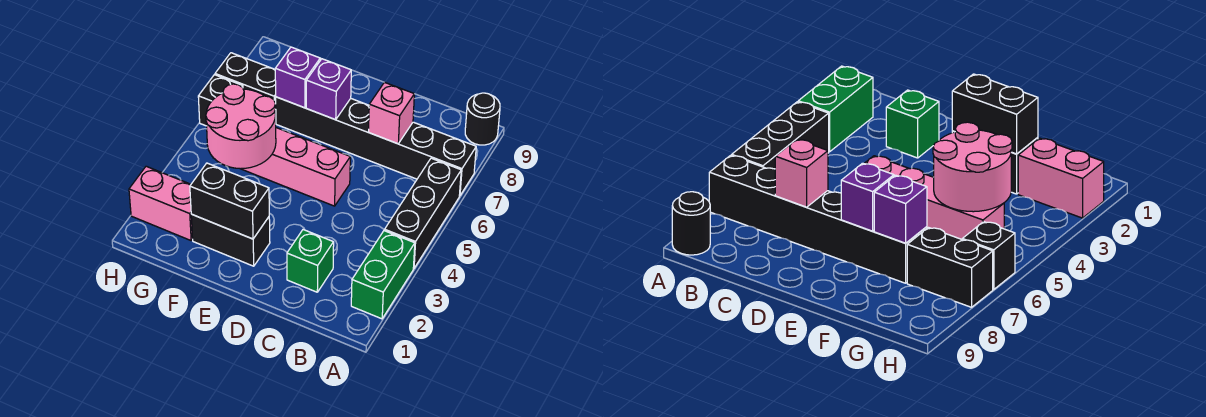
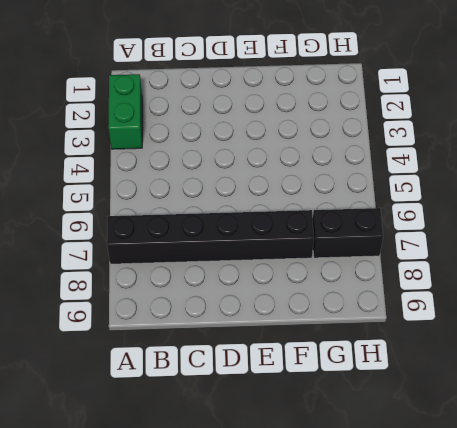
none -> black 1x3 brick [385,158,461,268]
none -> black 1x1 round brick [465,93,500,145]
none -> green 1x1 brick [287,230,334,292]

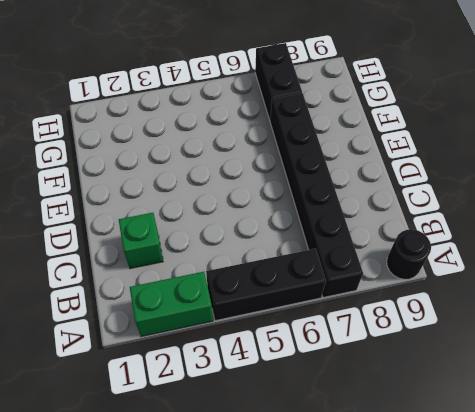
none -> pink 1x4 brick [241,128,350,206]
none -> black 1x2 brick [191,214,270,266]
none -> pink 1x2 brick [129,166,193,240]

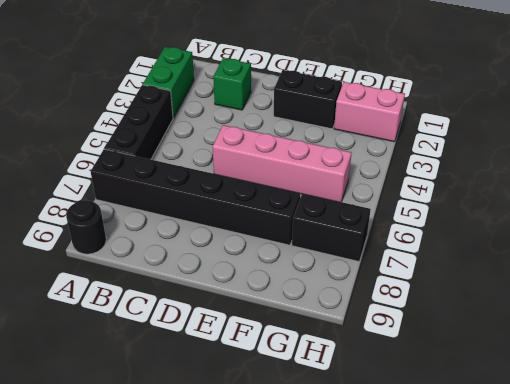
none -> black 1x1 brick [198,75,243,126]
none -> pink 1x1 brick [369,82,414,144]
none -> black 1x2 brick [190,163,269,239]

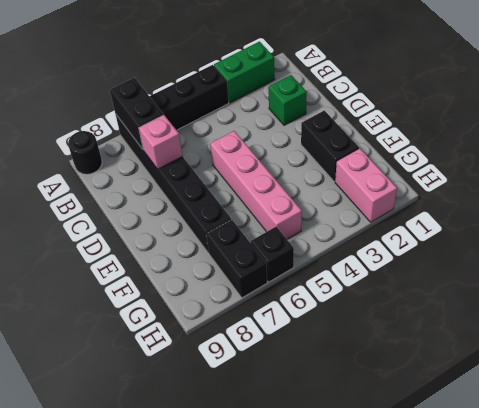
black 1x2 brick [110,78,164,149] -> black 1x2 brick moved to [190,163,269,239]
none -> purple 1x1 brick [306,59,351,120]
none -> pink 2x2 round brick [206,84,276,169]
none -> purple 1x1 brick [275,47,320,108]

